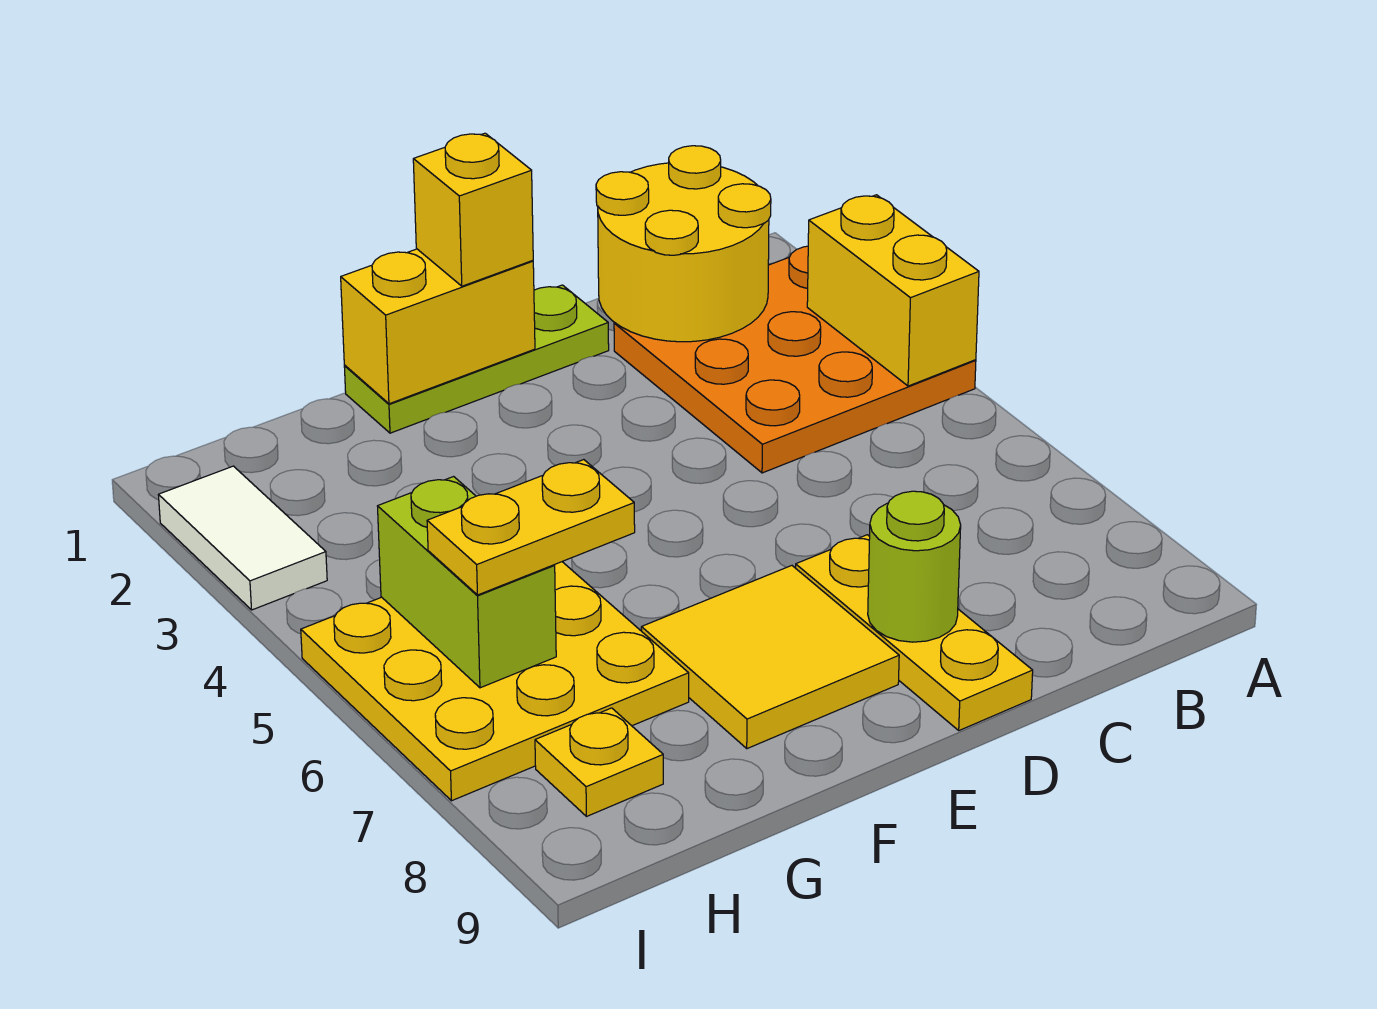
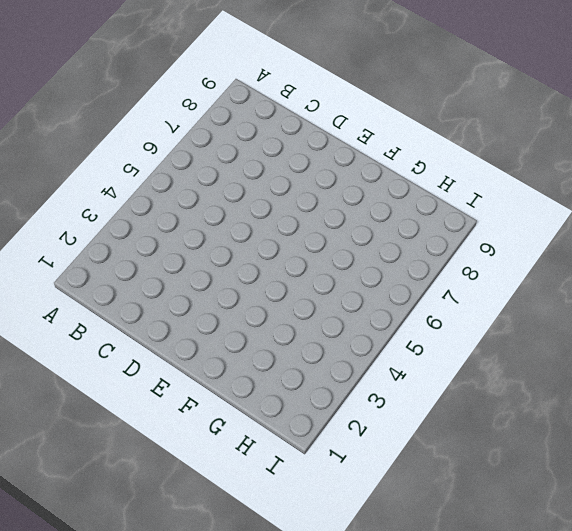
none -> orange 3x3 plate [614,246,976,473]
none -> lime 1x3 plate [344,285,609,433]
none -> yellow 1x3 plate [796,535,1033,730]

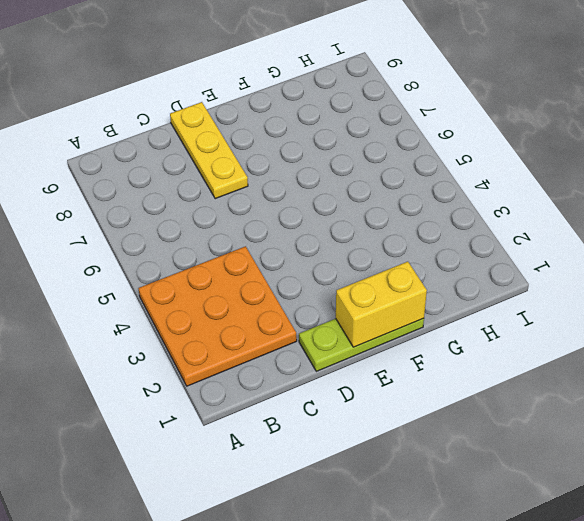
none -> yellow 2x2 tile [641,566,899,749]
none -> yellow 3x3 plate [301,562,689,801]
none -> yellow 1x1 plate [535,708,663,817]

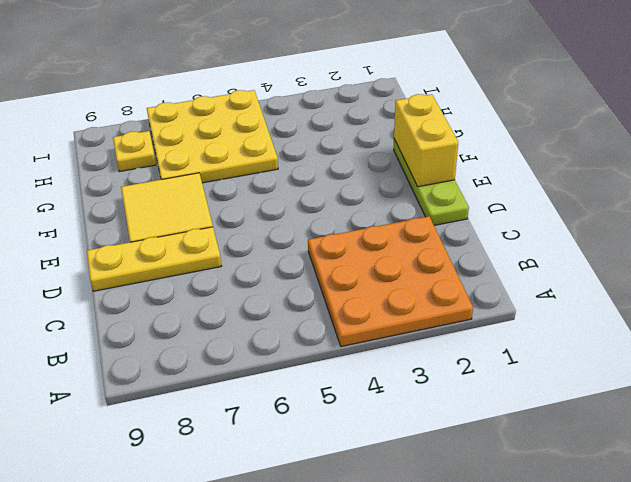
none -> white 1x2 tile [159,466,327,610]
none -> yellow 1x2 brick [807,195,979,386]
none -> yellow 2x2 round brick [596,146,771,342]

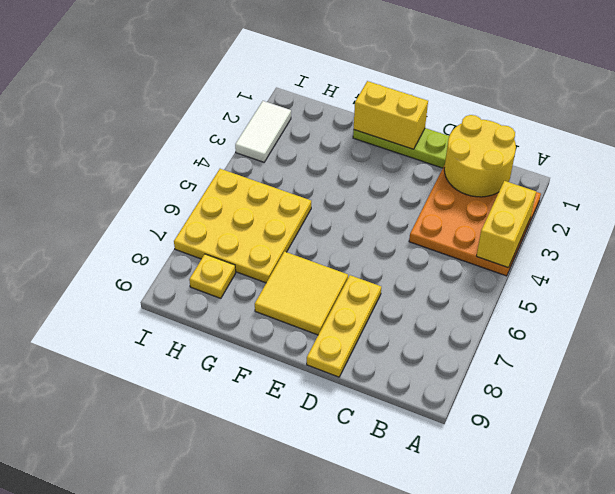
none -> lime 1x1 round brick [868,491,961,642]
none -> lime 1x2 brick [378,477,556,688]
none -> yellow 1x1 brick [413,133,533,286]

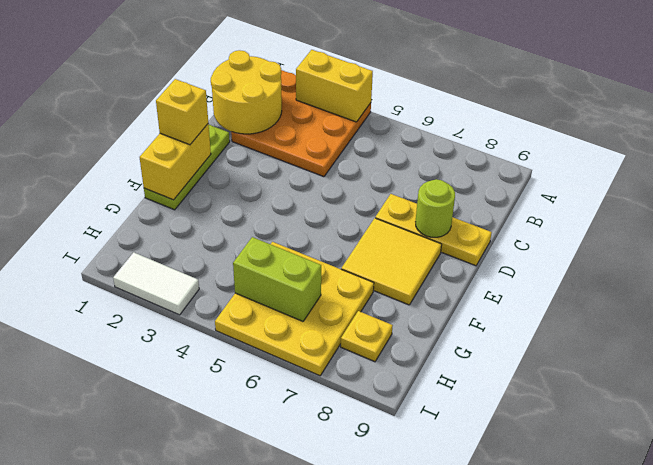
none -> yellow 1x2 plate [427,460,635,595]

